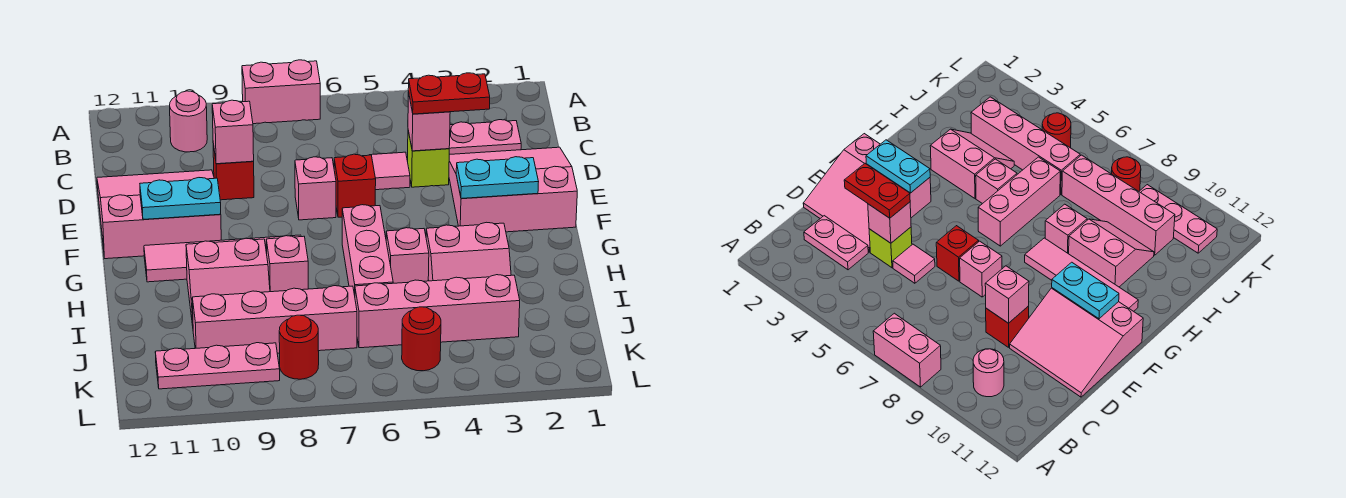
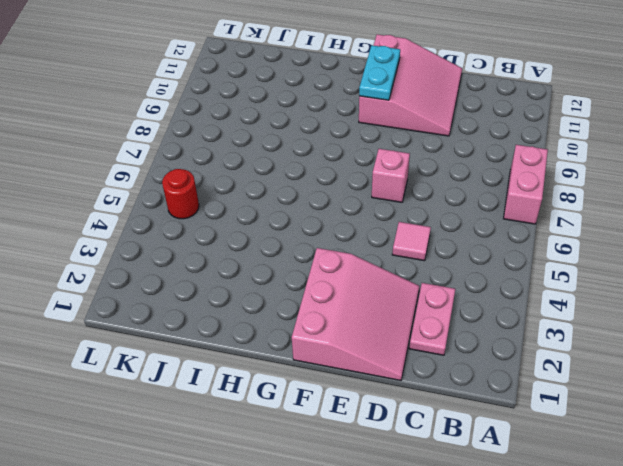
none -> pink 1x1 round brick [170,91,207,152]
none -> lime 1x1 brick [408,131,449,187]
none -> red 1x1 brick [213,144,254,200]

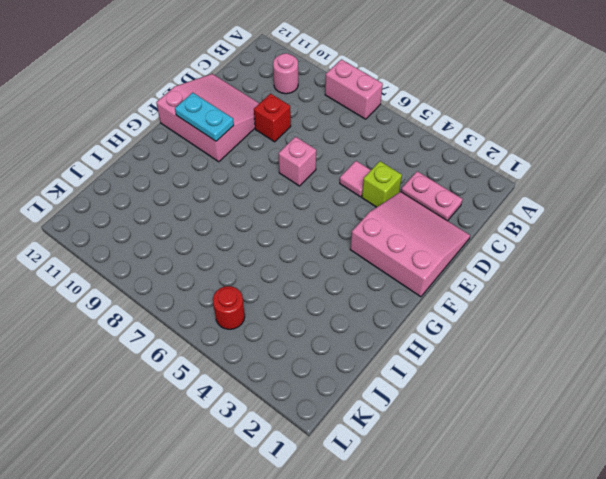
none -> red 1x1 brick [334,154,376,217]
none -> pink 1x3 brick [342,205,393,295]
none -> pink 1x4 tile [144,235,301,282]

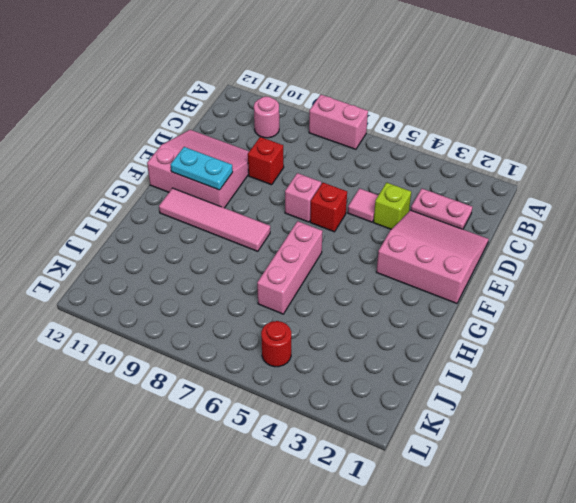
none -> pink 2x2 slope [426,222,511,281]
none -> pink 1x1 brick [386,228,429,283]
none -> pink 1x1 brick [266,236,308,292]

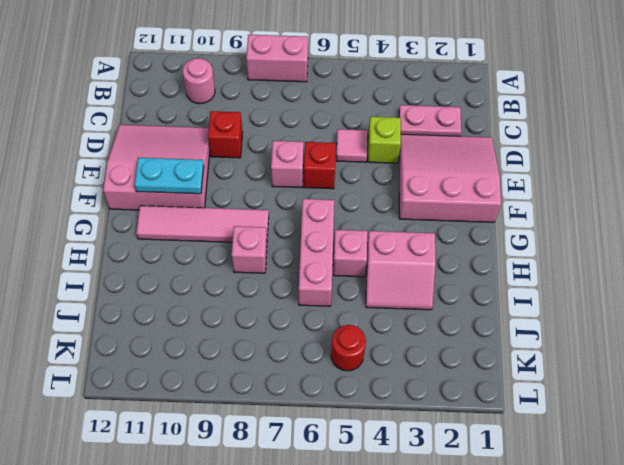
none -> pink 2x2 slope [186,238,270,326]
none -> pink 1x4 brick [355,275,520,348]
none -> pink 1x4 brick [192,286,357,353]

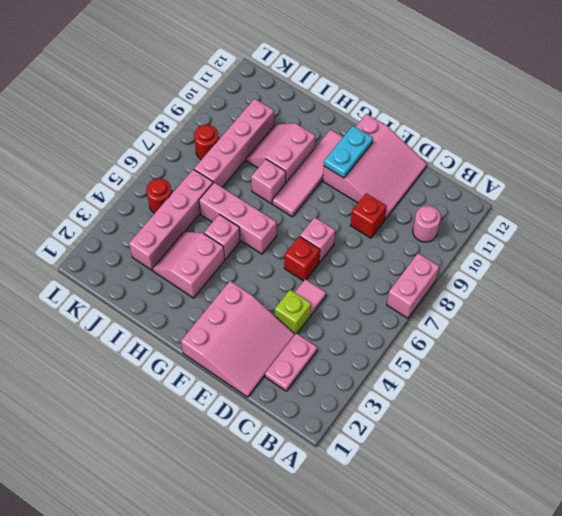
none -> pink 1x3 plate [155,343,280,389]
none -> pink 1x1 brick [408,92,450,151]
none -> pink 1x1 brick [212,100,254,164]

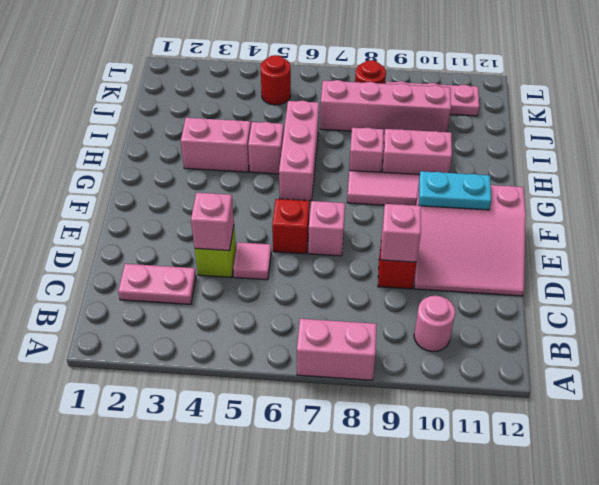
none -> pink 3x3 slope [449,147,577,232]
none -> pink 1x4 brick [355,275,520,348]
none -> cyan 1x2 plate [456,157,538,199]

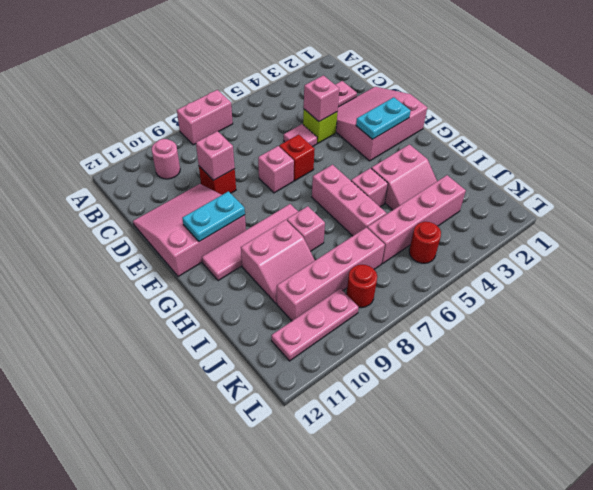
none -> red 1x2 plate [408,73,490,114]

